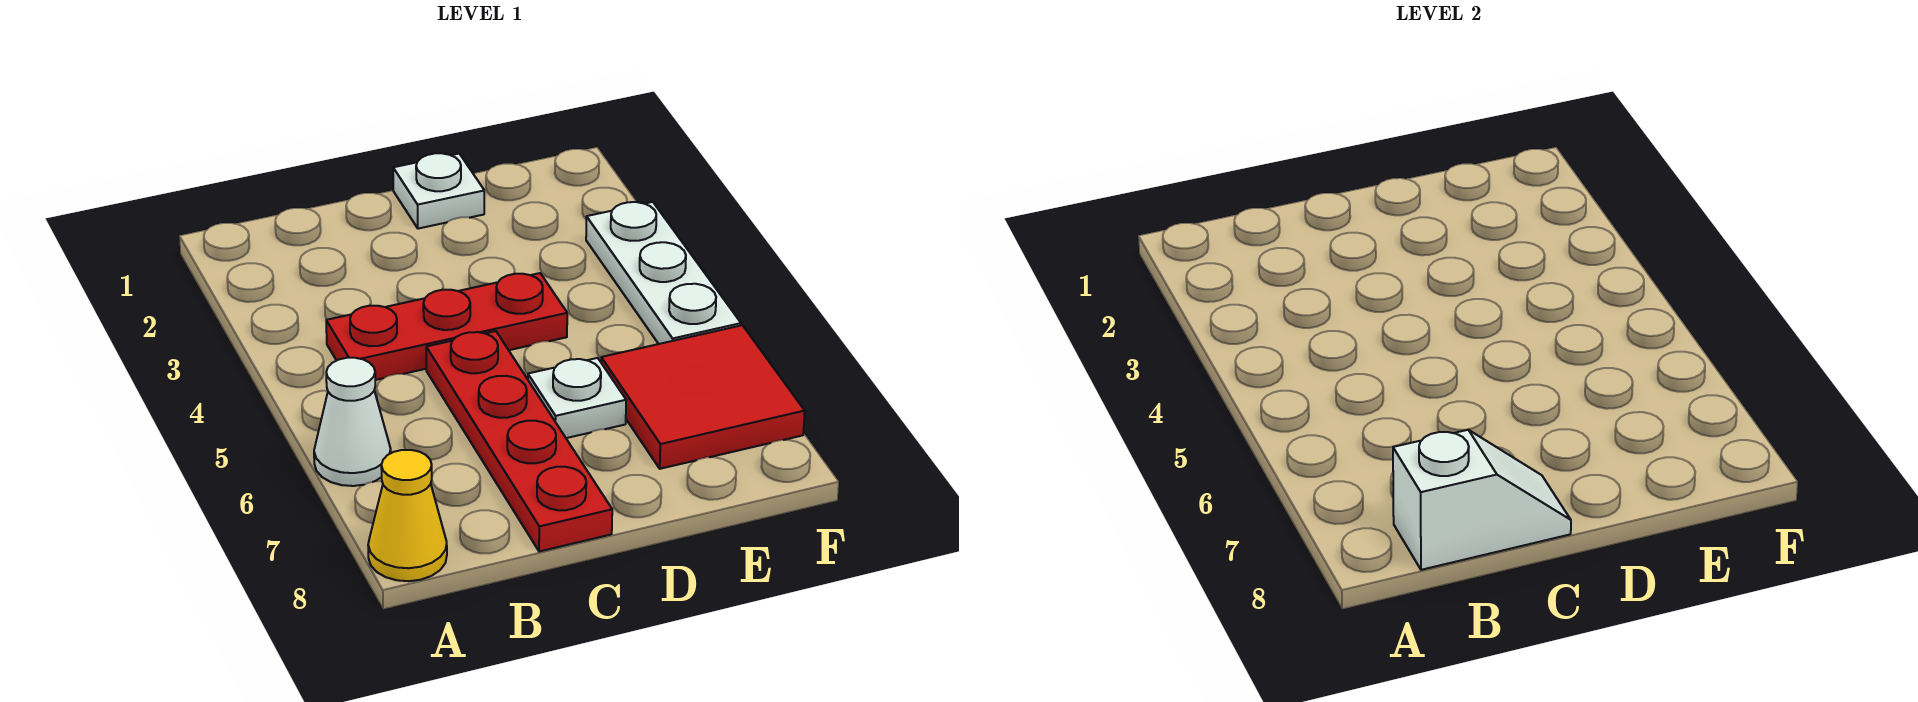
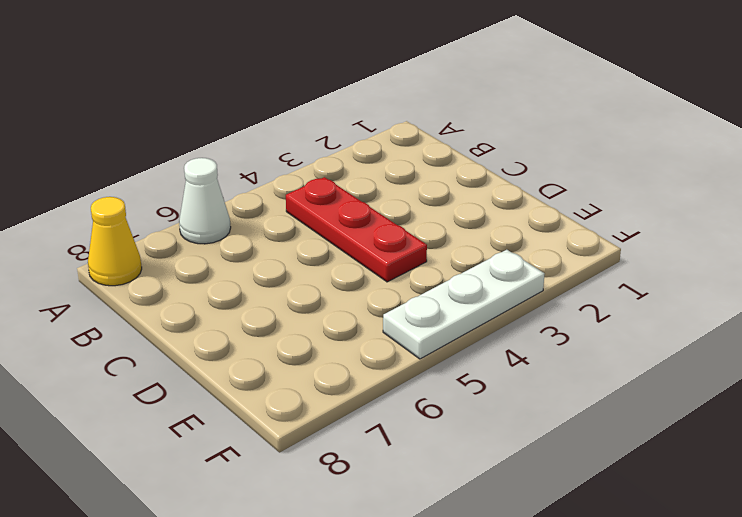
none -> red 1x4 plate [426,331,612,552]
none -> white 1x1 plate [393,153,484,229]

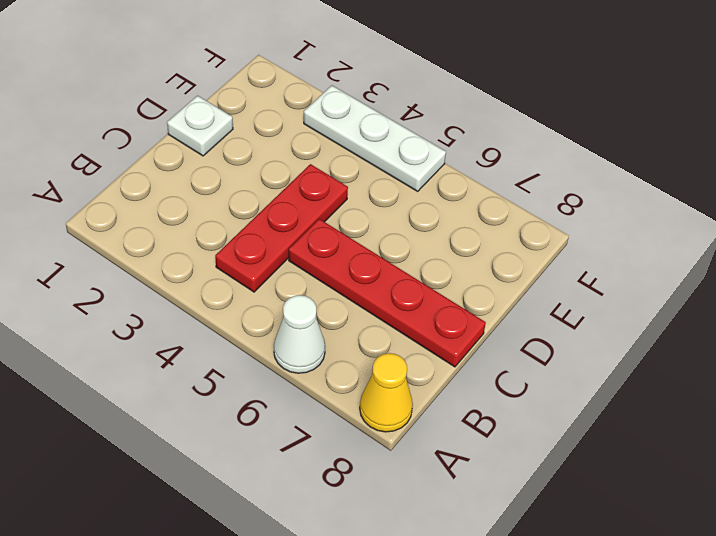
none -> white 1x1 plate [528,358,626,438]
none -> red 2x2 tile [601,325,805,469]

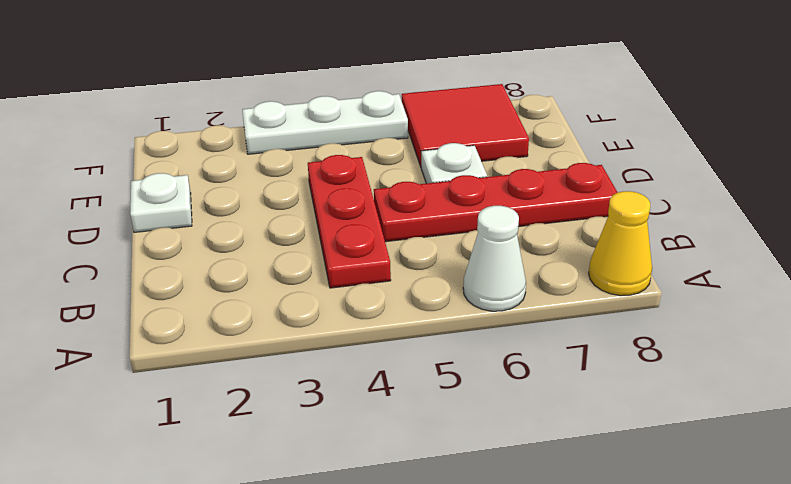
none -> white 1x2 slope [1393,430,1571,570]

